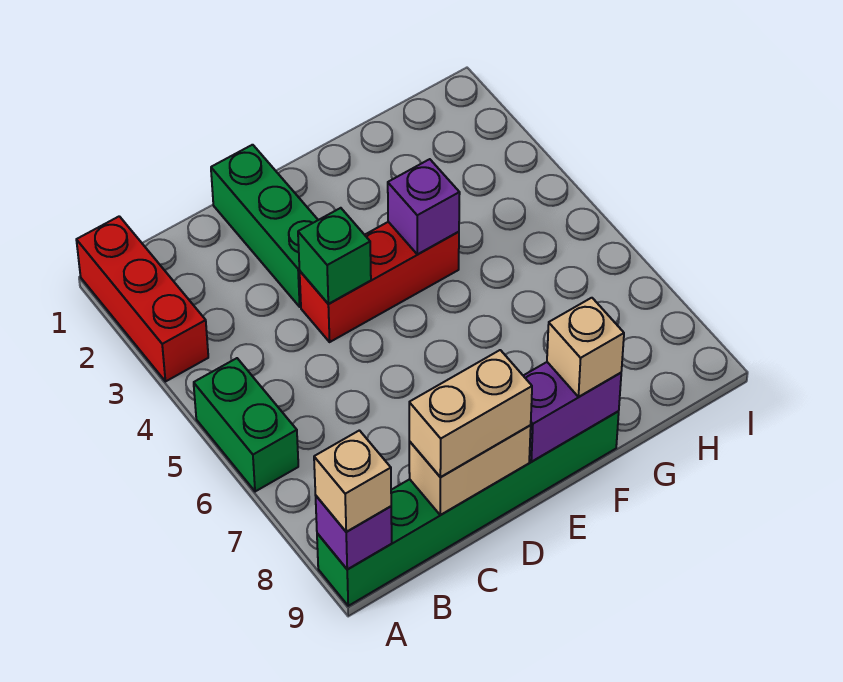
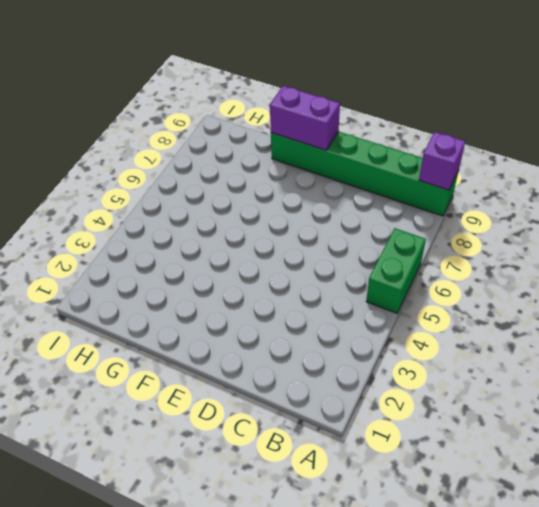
none -> red 1x3 brick [76,216,208,382]
none -> green 1x3 brick [211,145,318,307]
none -> red 1x3 brick [300,222,459,342]

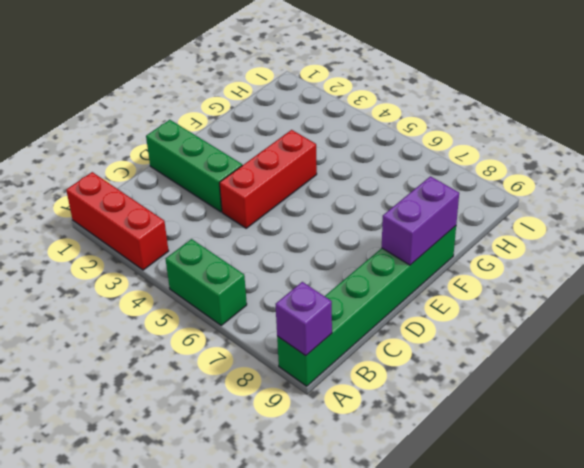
none -> tan 1x2 brick [409,425,531,515]
none -> green 1x1 brick [298,208,371,304]
none -> purple 1x1 brick [388,159,460,254]

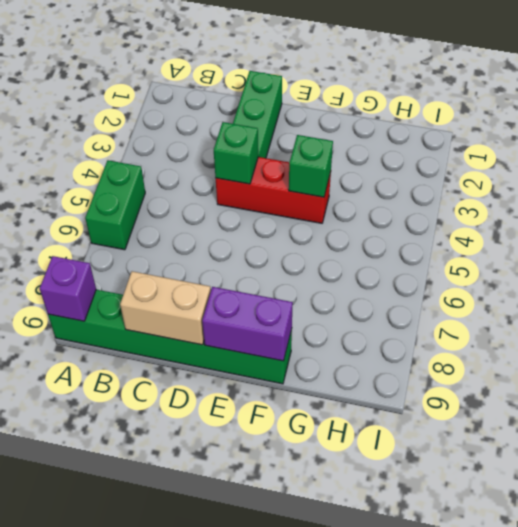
green 1x1 brick [289,135,333,197] -> purple 1x1 brick [388,159,460,254]
none -> red 1x3 brick [76,216,208,382]
none -> tan 1x1 brick [314,430,391,532]
none -> tan 1x2 brick [409,350,532,477]

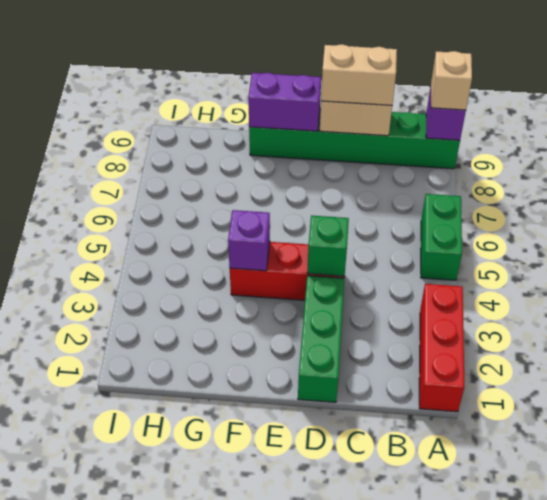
none -> tan 1x1 brick [547,298,624,397]

